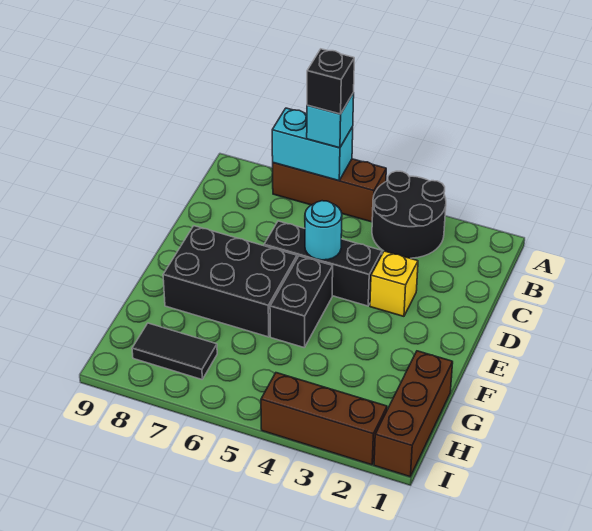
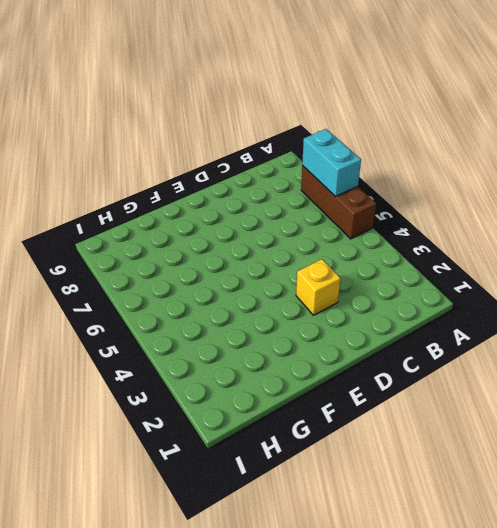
none -> black 2x2 round brick [372,171,446,258]
none -> black 1x3 brick [264,221,382,306]
none -> black 1x2 brick [270,256,333,348]

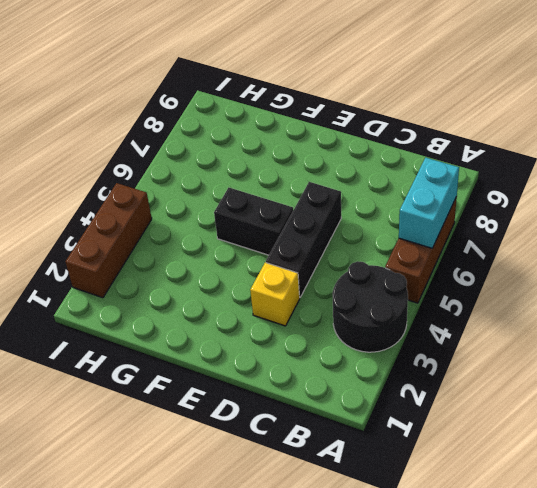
none -> black 2x3 brick [163,226,297,337]
none -> brown 1x3 brick [374,351,453,477]
none -> black 1x2 tile [132,323,217,379]

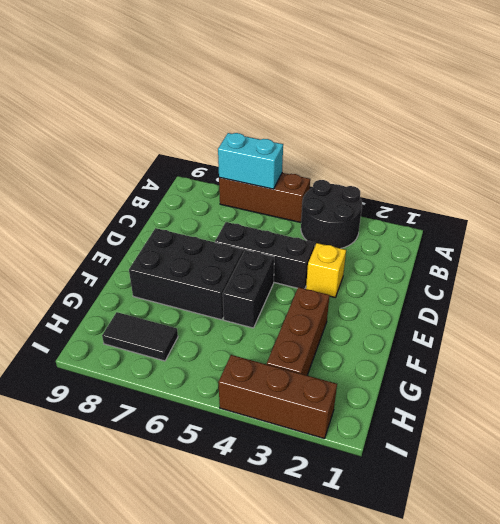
brown 1x3 brick [267,287,330,375] -> brown 1x3 brick moved to [374,351,453,477]
none -> cyan 1x1 round brick [305,201,342,260]
none -> cyan 1x1 brick [307,93,354,148]
none -> black 1x1 brick [307,49,354,114]

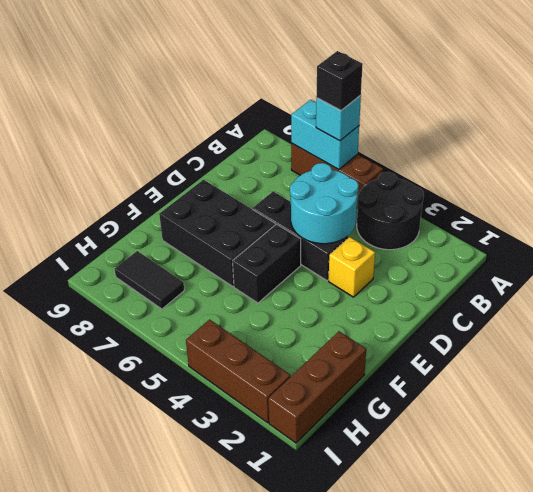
cyan 2x2 round brick [290,163,359,244] -> cyan 1x1 round brick [305,201,342,260]

